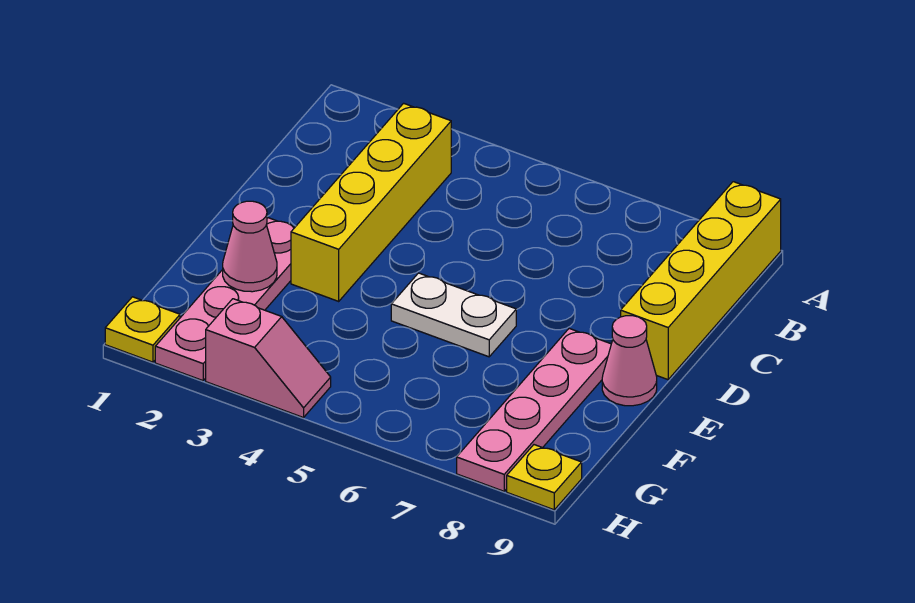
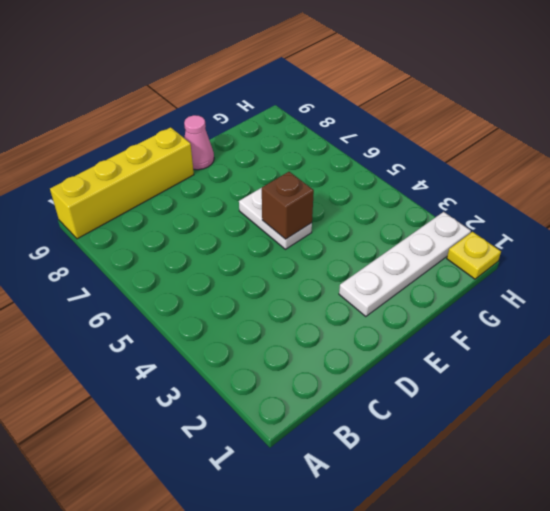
white 1x4 plate [339,212,471,317] -> pink 1x4 plate [155,218,295,381]
brown 1x1 brick [262,172,314,239] -> none
none -> yellow 1x4 brick [291,103,451,301]
none -> pink 1x4 plate [457,329,611,491]

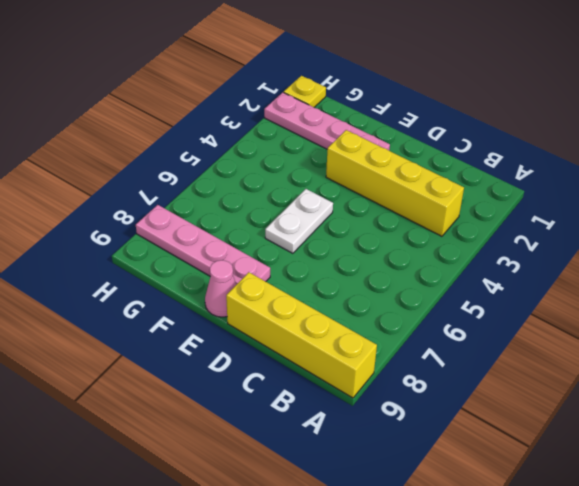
none -> pink 1x2 slope [206,299,331,418]
none -> yellow 1x1 plate [507,445,582,510]

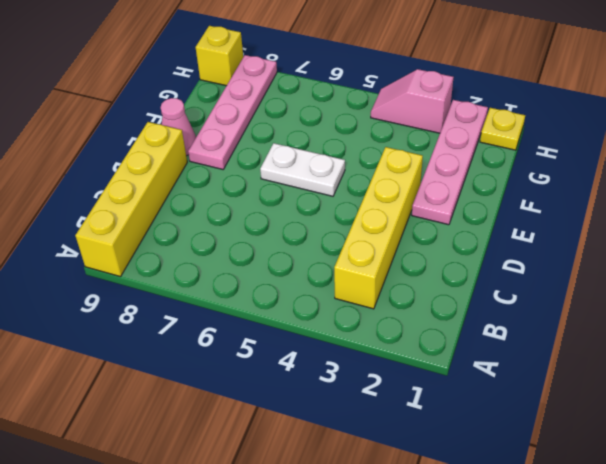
yellow 1x1 brick [196,26,243,86] -> yellow 1x1 plate [507,445,582,510]
none -> pink 1x1 cone [223,201,277,292]

